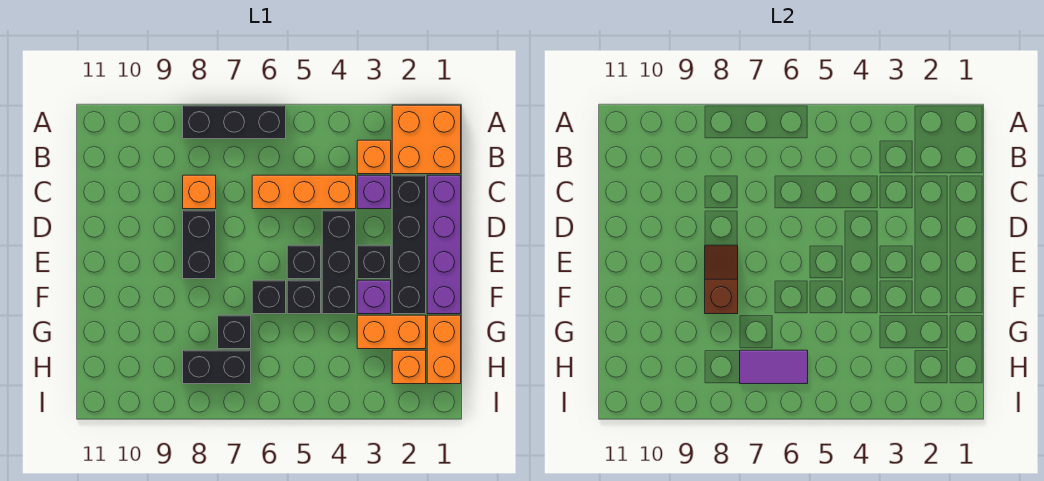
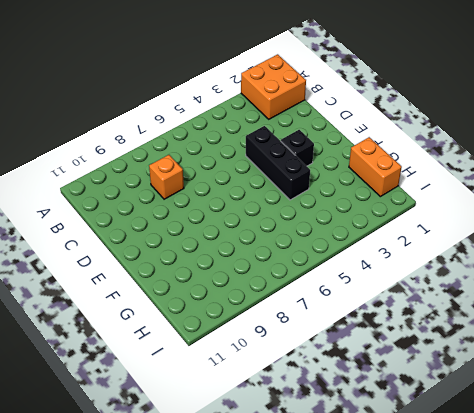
none -> black 1x3 brick [183,105,286,139]
none -> orange 1x1 brick [357,140,391,174]
none -> purple 1x4 brick [427,175,461,314]

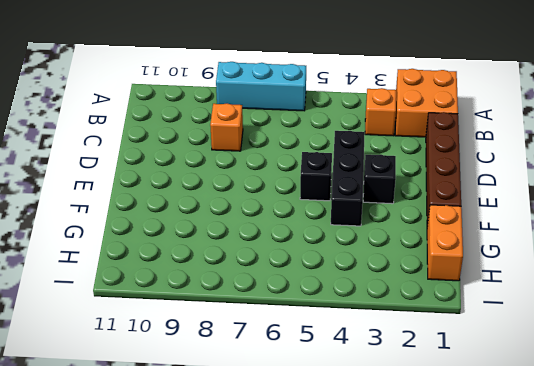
cyan 1x3 brick [216,62,306,111] -> black 1x3 brick [183,105,286,139]
brown 1x4 brick [426,112,461,226] -> purple 1x4 brick [427,175,461,314]
none -> black 1x4 brick [392,175,426,314]
none -> purple 1x1 brick [357,175,391,209]
none -> orange 1x3 brick [252,175,356,209]

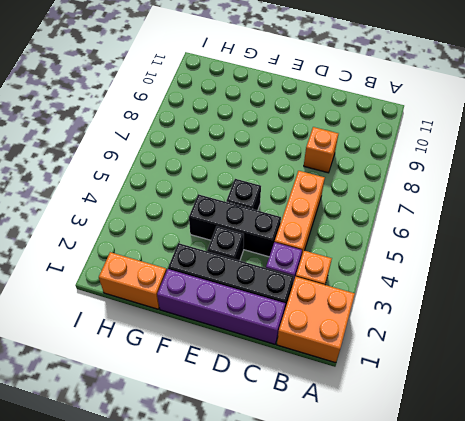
none -> black 1x3 brick [183,105,286,139]
none -> black 1x2 brick [183,210,216,279]
none -> purple 1x1 brick [357,280,391,314]

